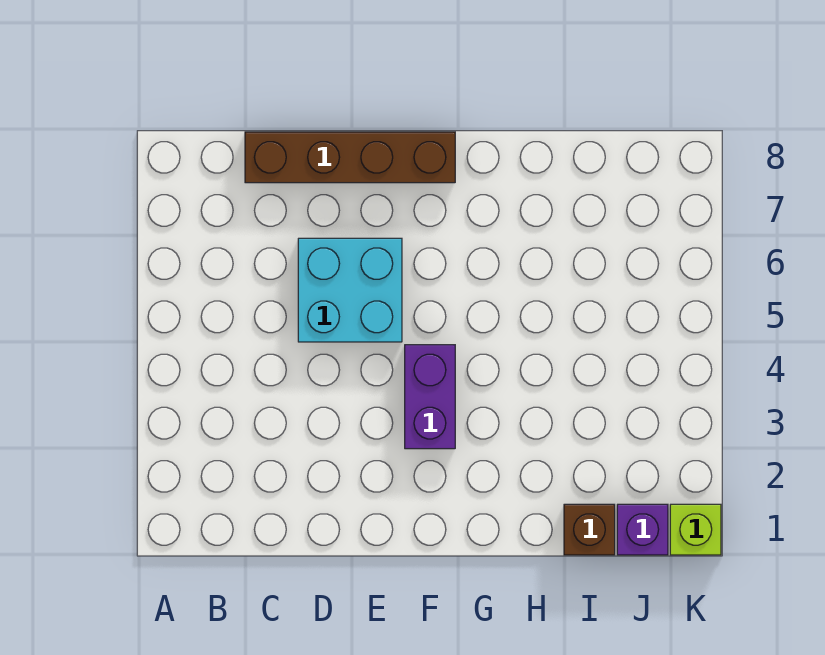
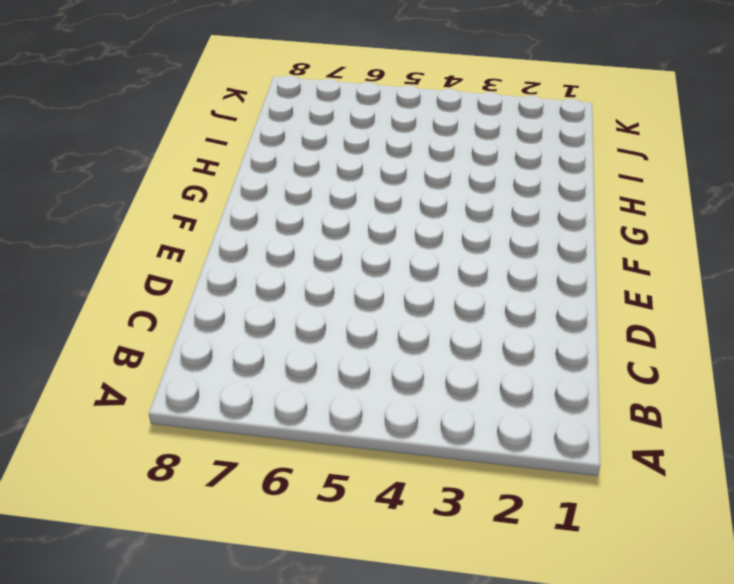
none -> brown 1x4 brick [245,132,455,183]
none -> cyan 2x2 brick [298,238,402,342]

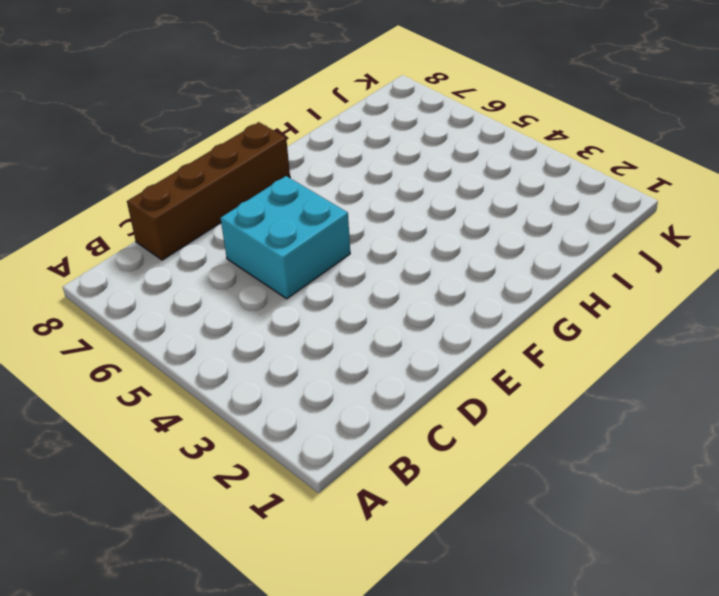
none -> purple 1x2 brick [405,345,455,449]
none -> brown 1x1 brick [564,504,615,555]

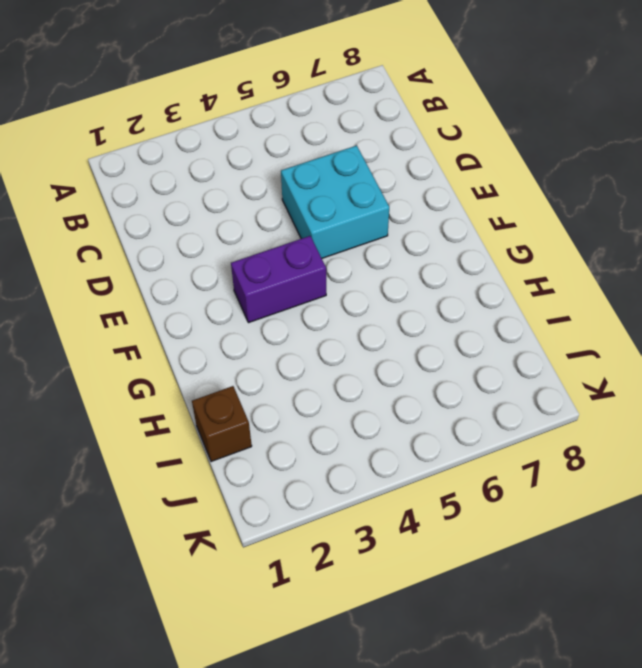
none -> brown 1x4 brick [245,132,455,183]
none -> purple 1x1 brick [617,504,668,555]

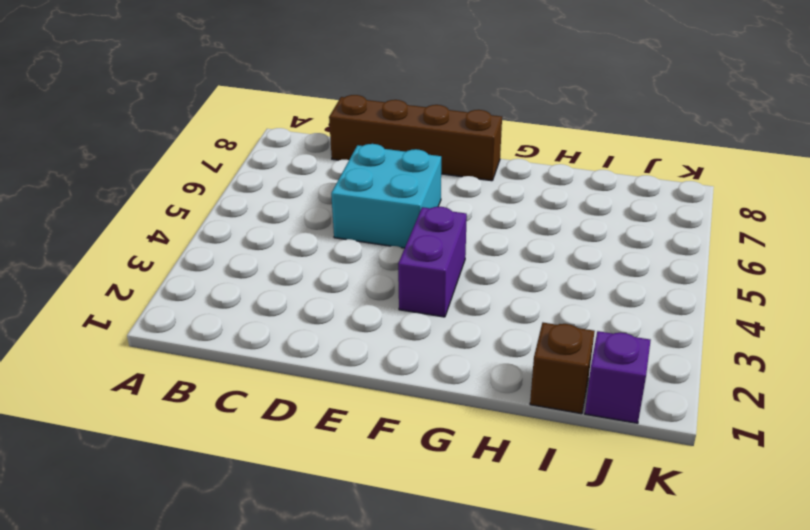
none -> lime 1x1 brick [670,504,721,555]

